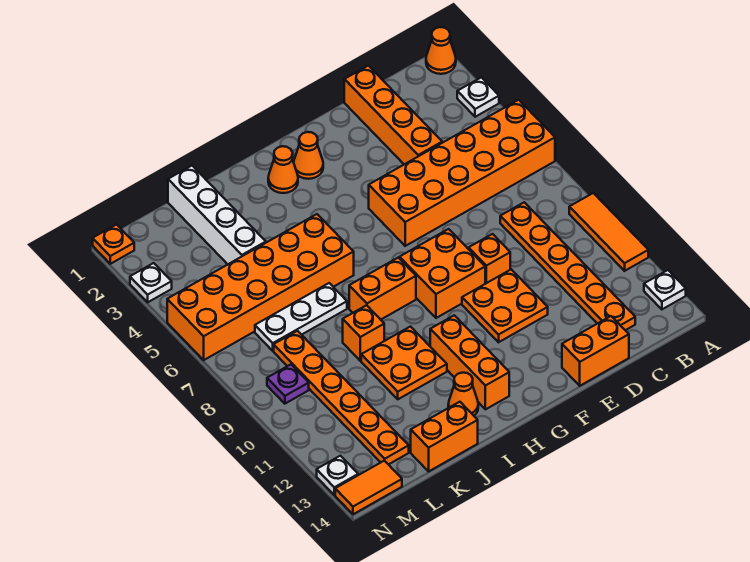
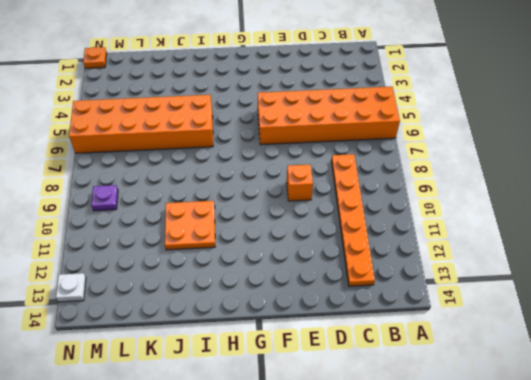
none -> orange 1x1 cone [426,27,456,74]
none -> white 1x1 plate [457,77,499,117]
none -> orange 1x3 tile [569,193,648,271]

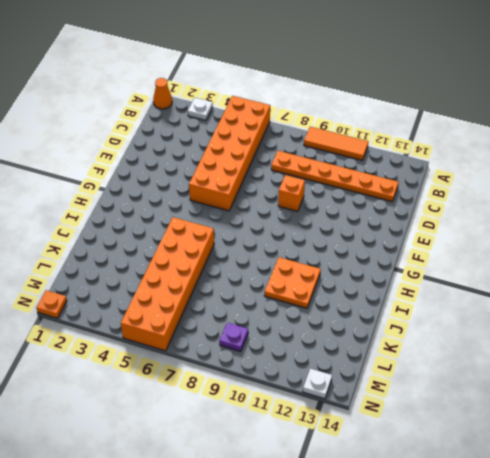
none -> white 1x1 plate [644,270,686,309]
none -> orange 1x4 brick [344,66,442,164]
none -> orange 1x2 brick [562,316,629,386]

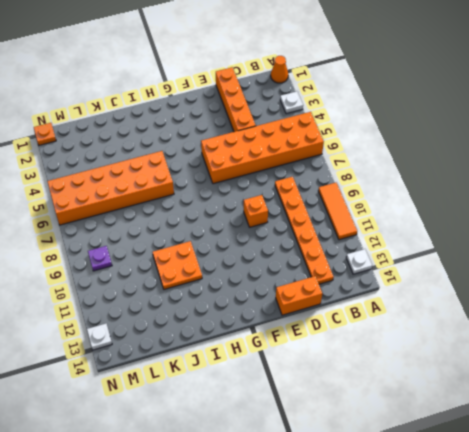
none -> orange 2x2 plate [462,269,548,342]
none -> orange 2x2 brick [400,229,485,318]
none -> orange 1x1 cone [294,132,323,179]

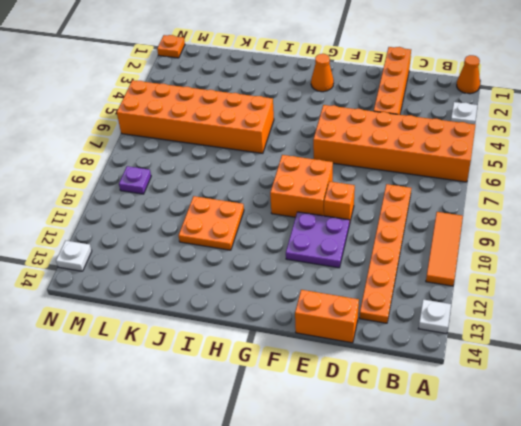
purple 2x2 plate [286,212,349,268] -> orange 2x2 plate [462,269,548,342]
none -> orange 1x1 cone [268,146,298,193]
none -> orange 1x2 brick [349,258,416,320]
none -> orange 1x3 brick [430,315,509,409]

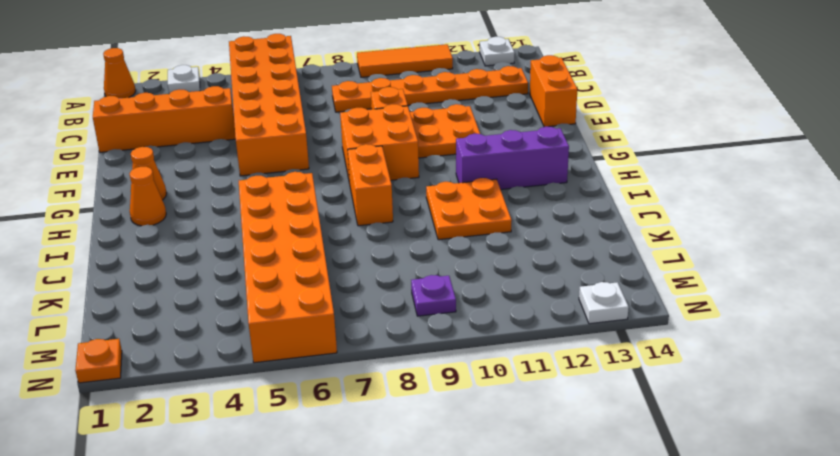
purple 1x3 brick [456,127,569,189] -> orange 1x3 brick [430,315,509,409]
none -> orange 1x1 cone [448,373,478,415]
none -> white 1x3 plate [255,283,347,351]
none -> orange 1x1 brick [343,305,384,361]

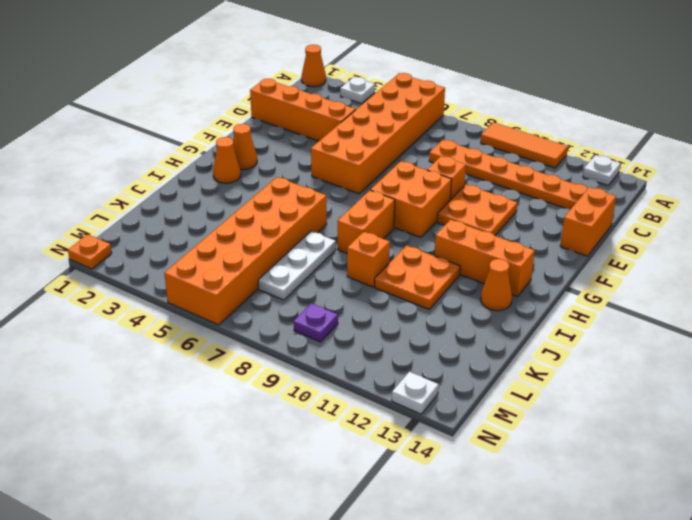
none -> orange 1x2 brick [411,402,478,471]
none -> white 1x4 brick [168,166,266,264]
none -> orange 1x6 plate [274,331,409,465]

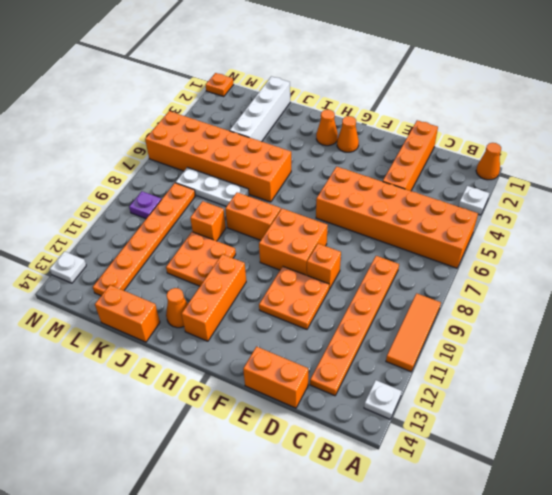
none -> orange 1x2 tile [335,461,402,514]
none -> white 1x1 plate [130,263,172,302]

